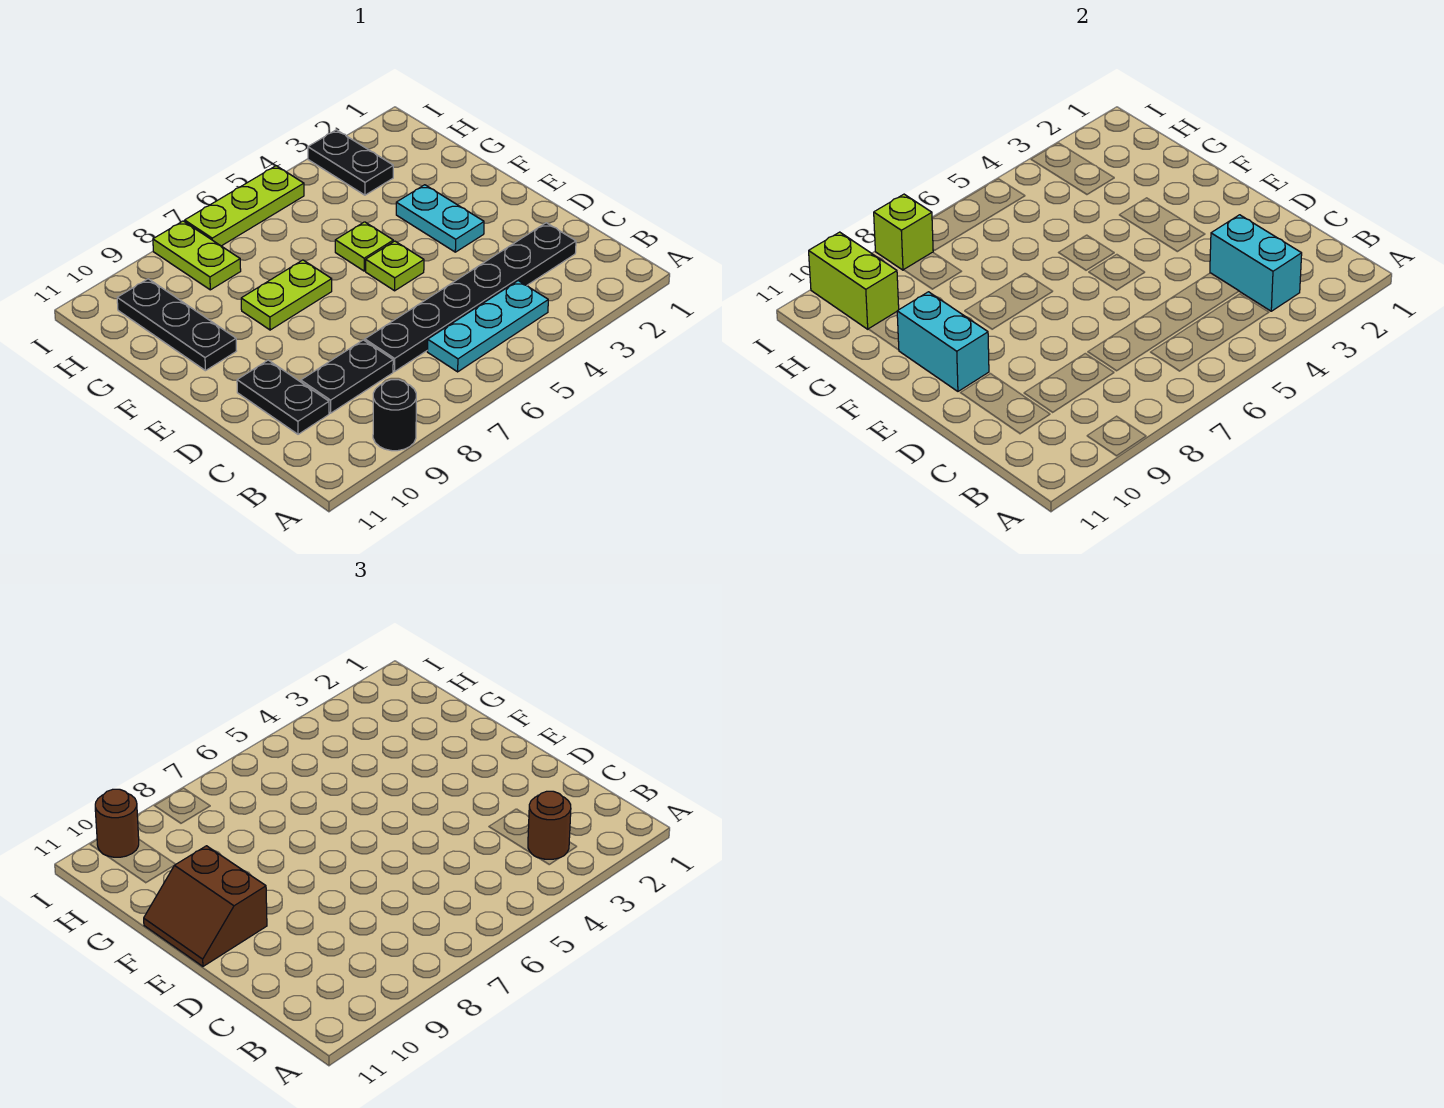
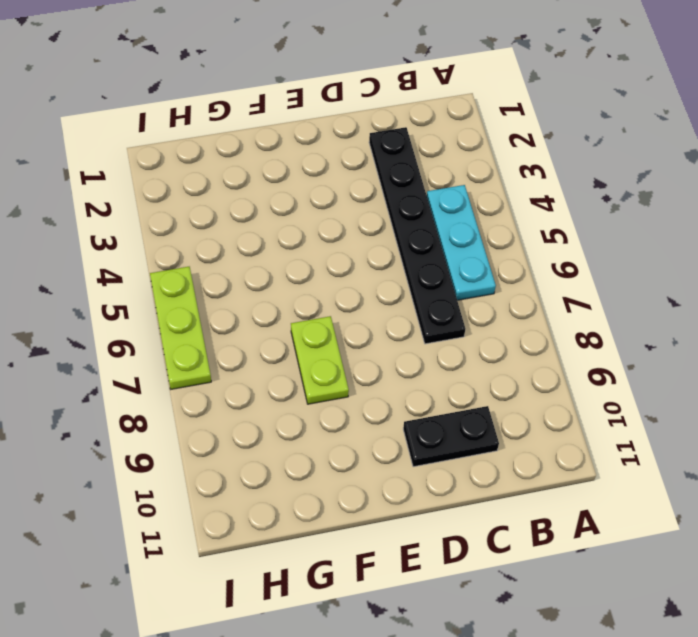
none -> black 1x1 round brick [373,380,416,451]
none -> black 1x2 plate [301,340,393,413]
none -> cyan 1x2 plate [396,185,484,252]

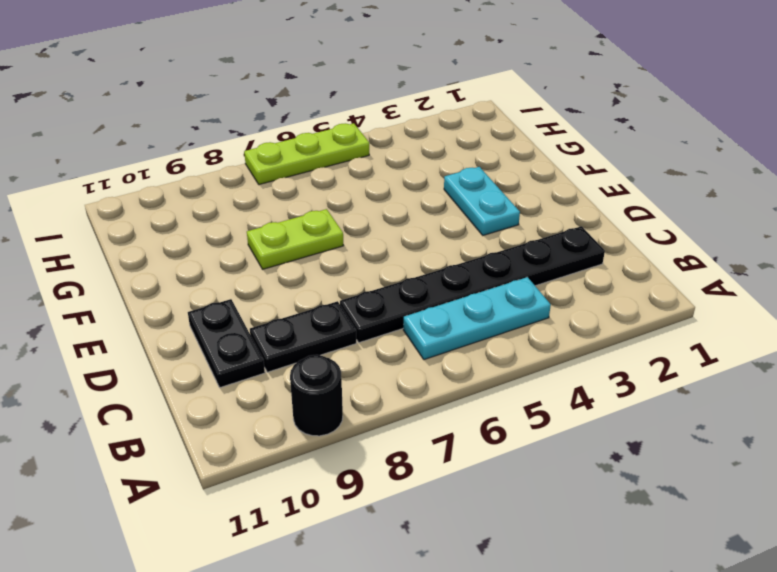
none -> lime 1x1 plate [366,241,424,291]
none -> lime 1x1 plate [335,222,393,271]
none -> black 1x3 plate [117,279,236,371]

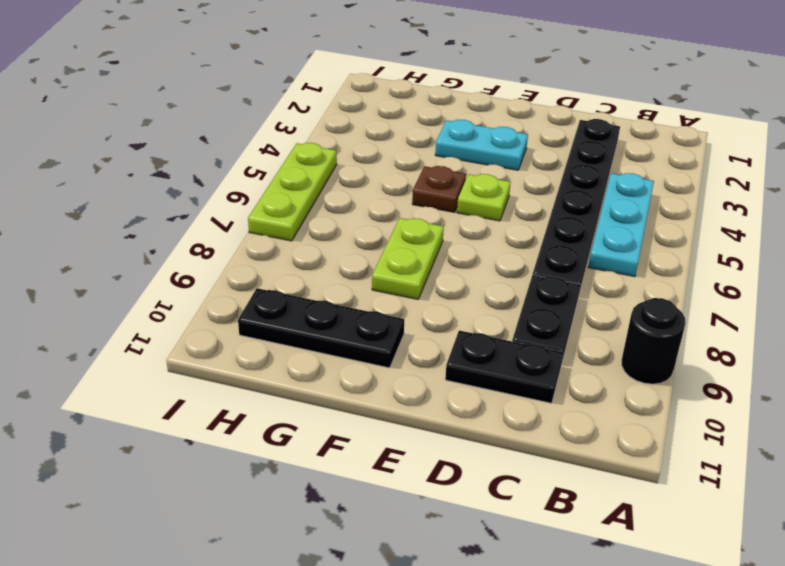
brown 1x1 plate [412,166,466,212] -> lime 1x1 plate [335,222,393,271]
none -> black 1x2 plate [308,130,393,195]
none -> lime 1x2 plate [153,221,241,290]
none -> cyan 1x2 brick [1210,215,1302,311]

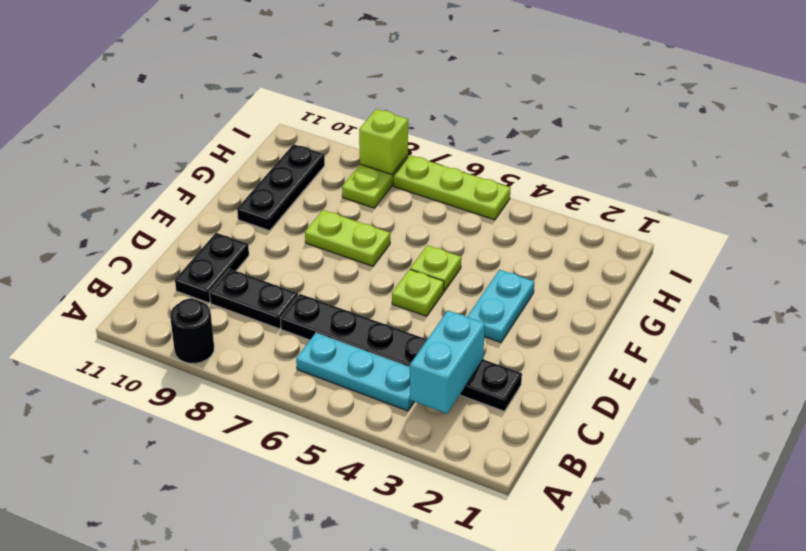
none -> black 1x2 plate [308,130,393,195]
none -> cyan 1x2 brick [897,292,989,391]
none -> lime 1x2 brick [809,232,899,329]

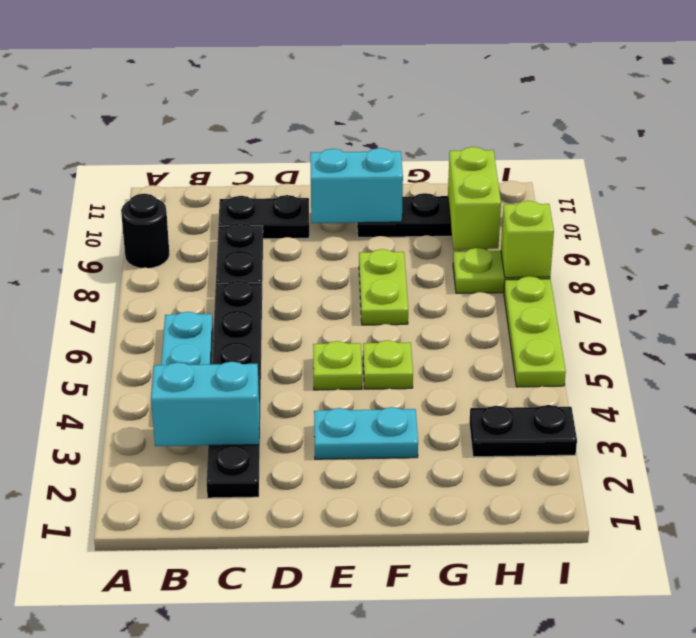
lime 1x2 brick [448,147,501,249] -> lime 1x2 brick turned to [809,232,899,329]
none -> brown 1x1 round brick [528,791,571,859]
none -> brown 2x2 slope [144,846,267,966]
none -> brown 1x1 round brick [95,789,139,857]

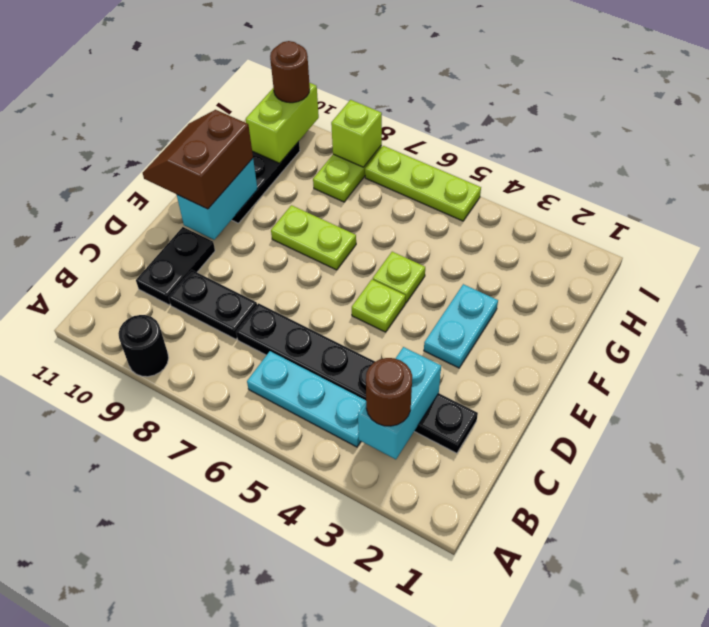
none -> black 1x2 plate [308,130,393,195]

